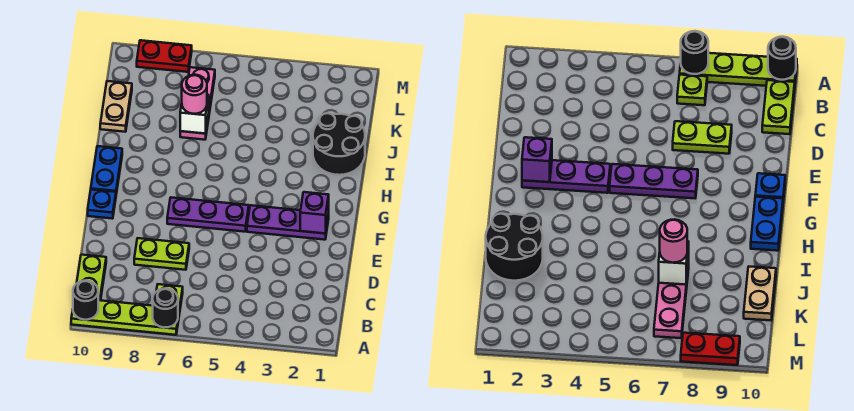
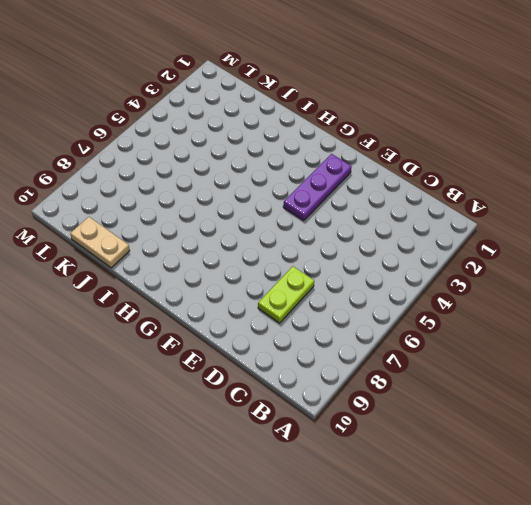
none -> lime 1x4 plate [71,300,180,335]
none -> lime 1x1 plate [156,284,183,309]
none -> lime 1x2 plate [77,255,106,300]

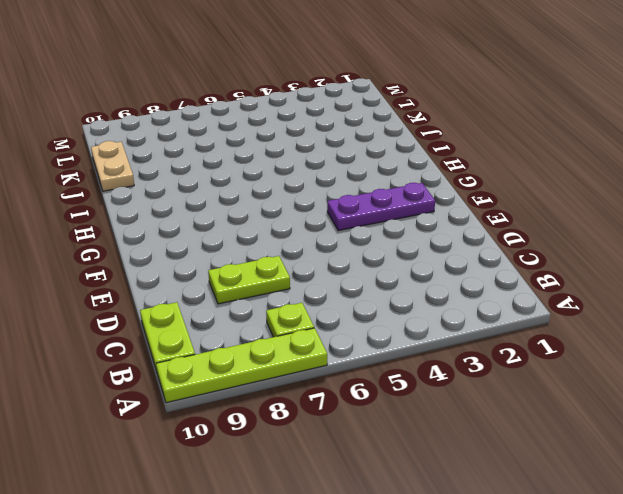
none -> purple 1x3 plate [167,197,249,232]
none -> blue 1x1 plate [88,190,116,219]
none -> blue 1x2 plate [91,146,122,194]

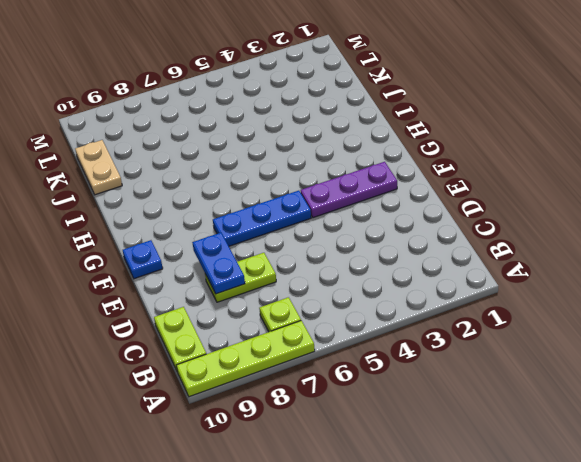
blue 1x2 plate [192,233,245,294] -> blue 1x2 plate moved to [91,146,122,194]
blue 1x3 plate [213,191,311,246] -> purple 1x3 plate [167,197,249,232]
none -> black 2x2 round brick [313,113,365,175]
none -> pink 1x3 plate [180,67,215,140]
none -> red 1x2 plate [137,40,192,72]

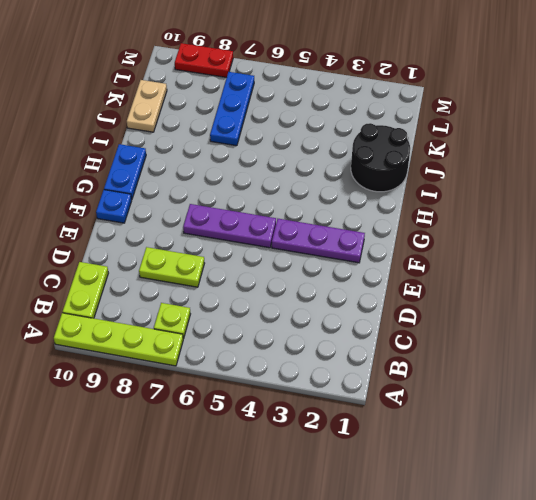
blue 1x3 plate [210,72,254,146] -> pink 1x3 plate [180,67,215,140]
none -> black 1x1 round brick [153,288,178,328]
none -> black 1x1 round brick [73,281,98,320]
none -> purple 1x1 brick [300,192,329,234]

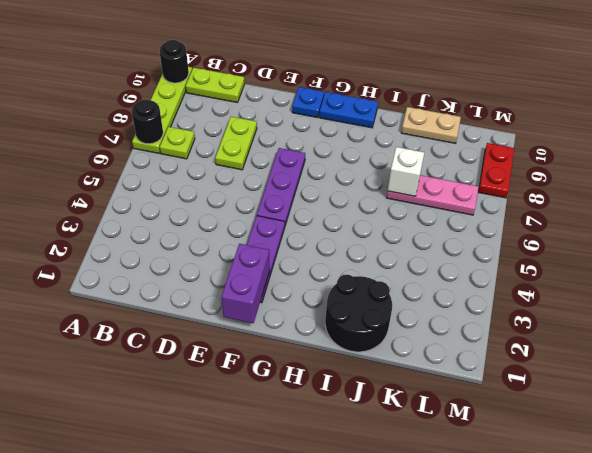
purple 1x2 brick [221,244,270,323] -> purple 1x1 brick [300,192,329,234]
none -> pink 1x1 round brick [182,75,207,114]

